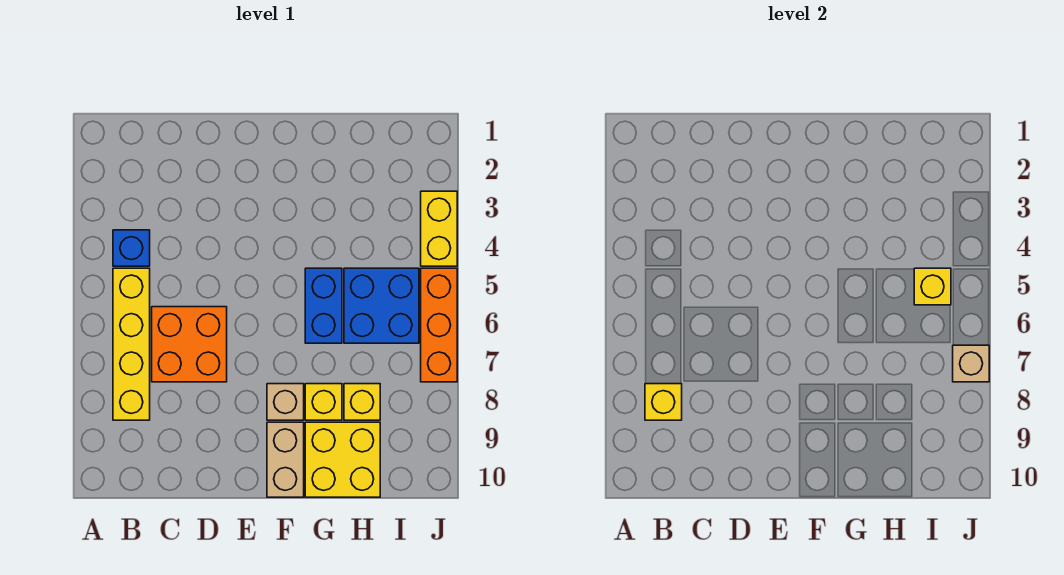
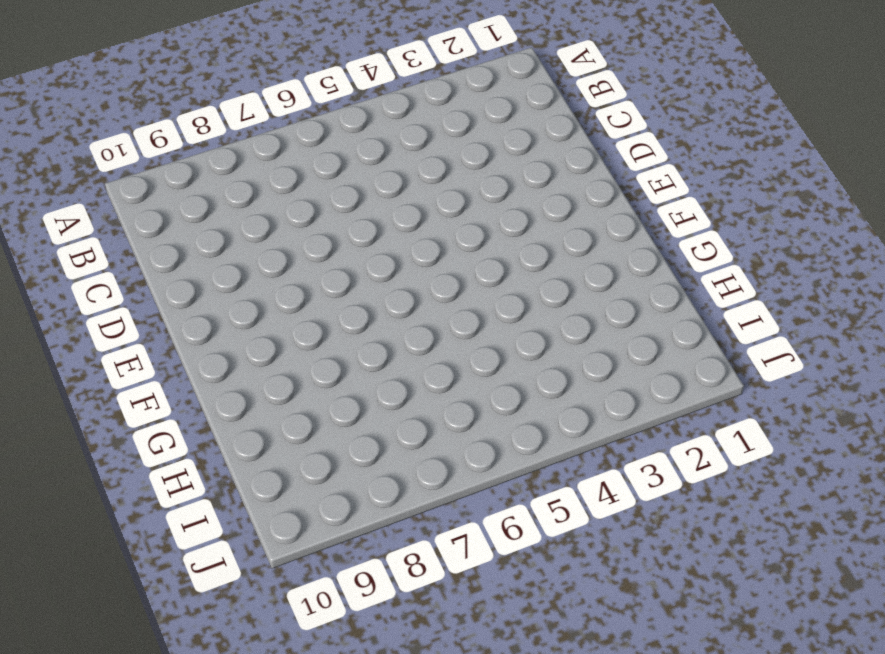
none -> blue 1x1 brick [113,230,150,266]
none -> yellow 1x4 brick [113,268,150,420]
none -> orange 2x2 brick [152,307,227,382]

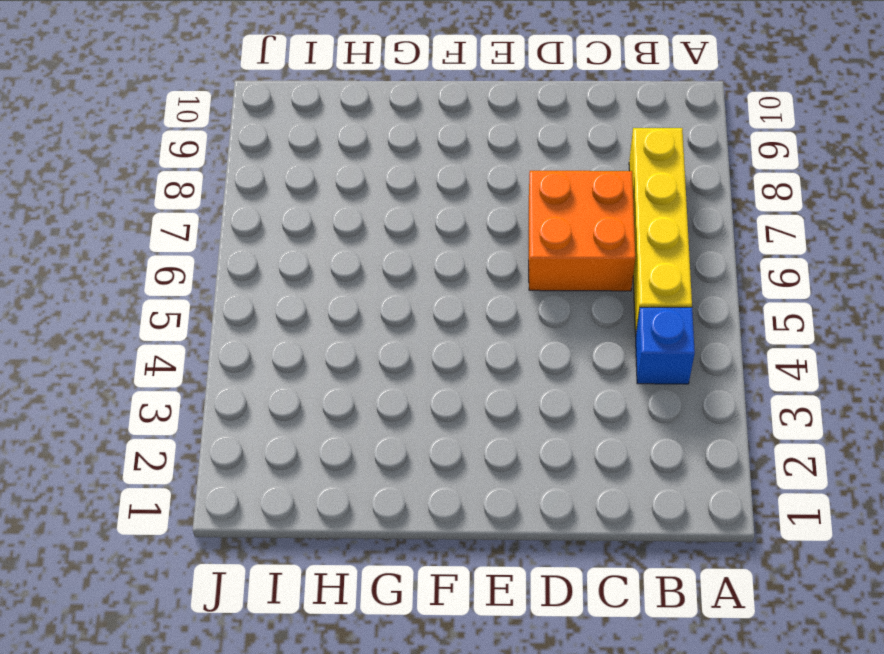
none -> tan 1x1 brick [267,384,304,420]
none -> tan 1x2 brick [267,422,304,497]
none -> blue 1x2 brick [305,268,342,343]

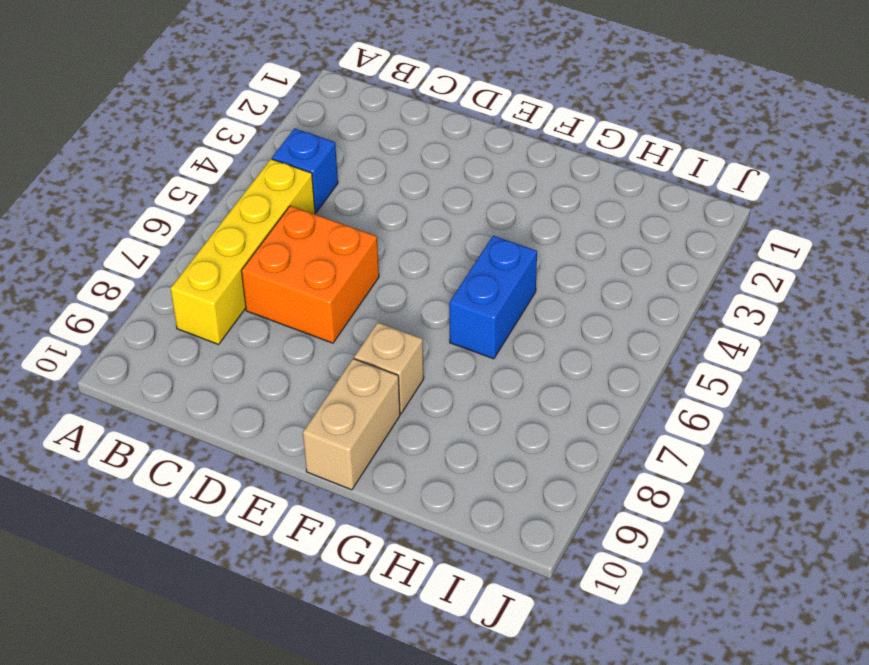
none -> yellow 1x1 brick [305,384,342,420]
none -> yellow 2x2 brick [305,422,380,497]
none -> blue 2x2 brick [344,268,419,343]

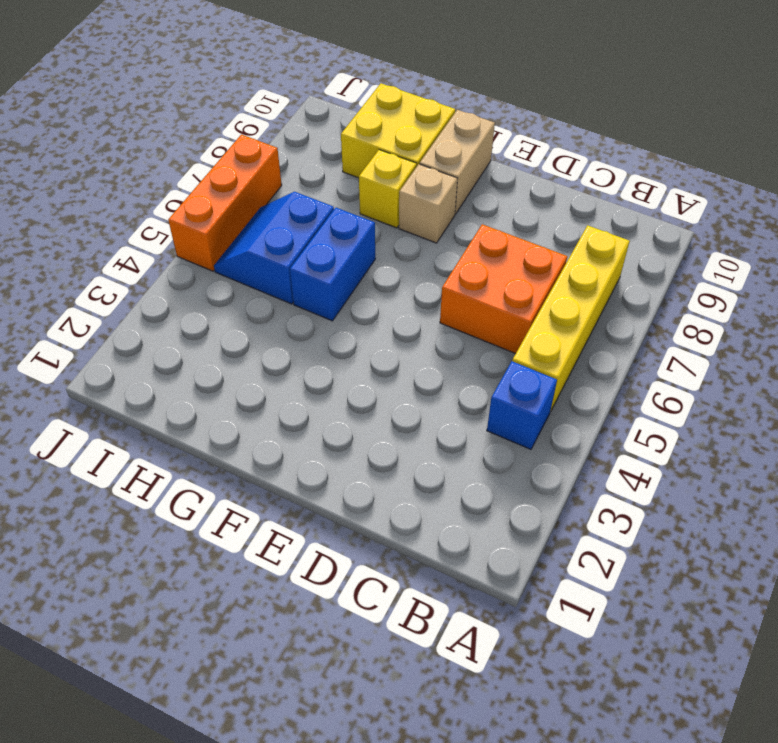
blue 2x2 slope [214,192,334,304] -> blue 2x2 brick [344,268,419,343]
none -> yellow 1x1 brick [344,384,380,420]
none -> yellow 1x2 brick [421,191,457,266]
none -> yellow 1x1 brick [645,384,682,420]

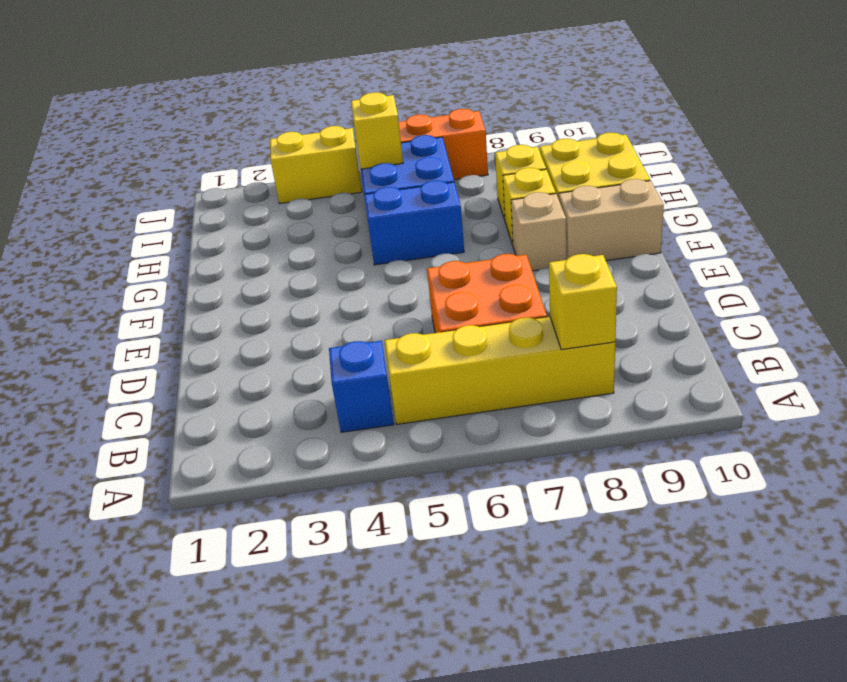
none -> tan 1x1 brick [953,345,989,382]

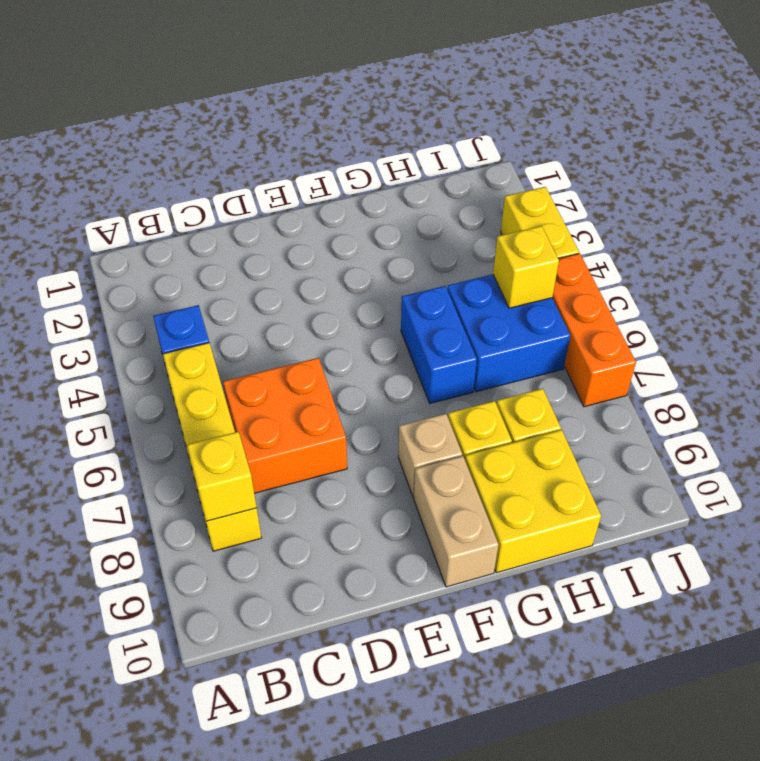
none -> tan 1x1 brick [953,345,989,382]

